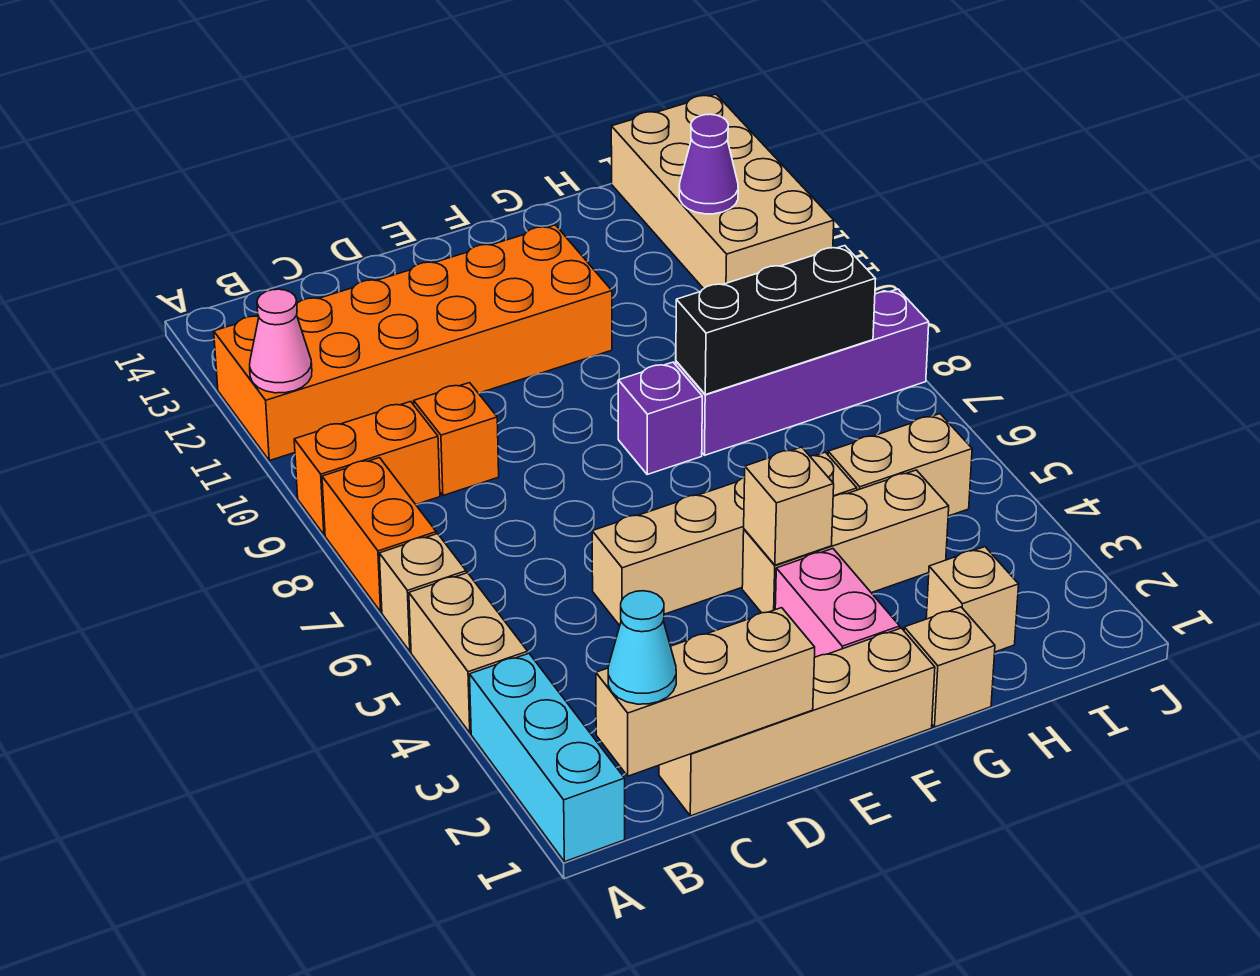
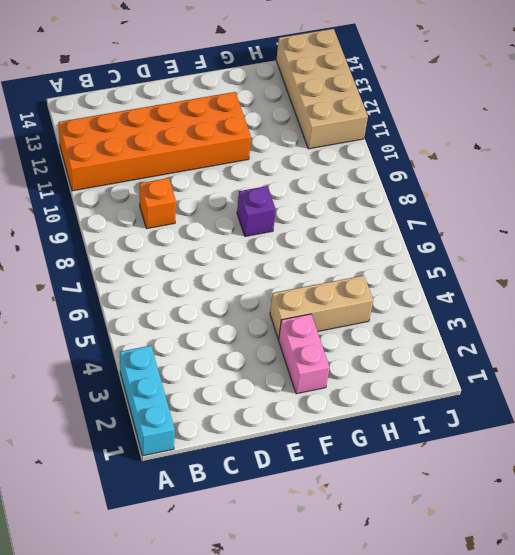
none -> tan 1x2 brick [409,573,528,733]
none -> tan 1x1 brick [379,534,466,651]
none -> orange 1x2 brick [322,458,436,612]

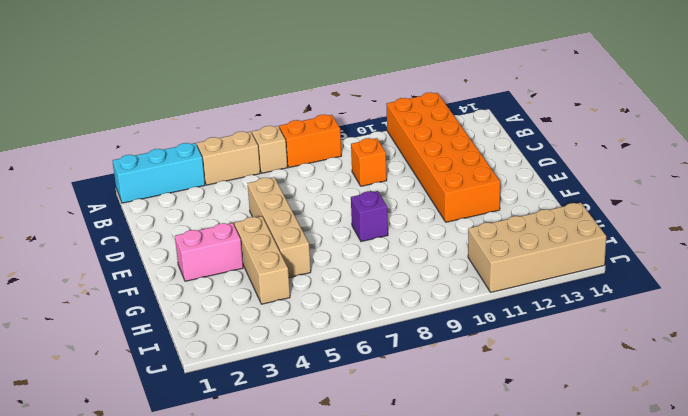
none -> orange 1x2 brick [294,402,440,535]
none -> tan 1x4 brick [659,628,935,816]
none -> tan 1x1 brick [904,607,995,727]

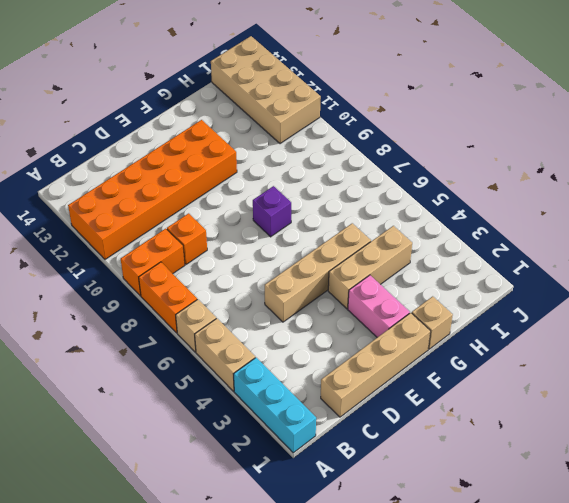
none -> purple 1x4 brick [676,289,929,455]
none -> tan 1x1 brick [926,547,1019,652]
none -> tan 1x2 brick [828,414,972,516]

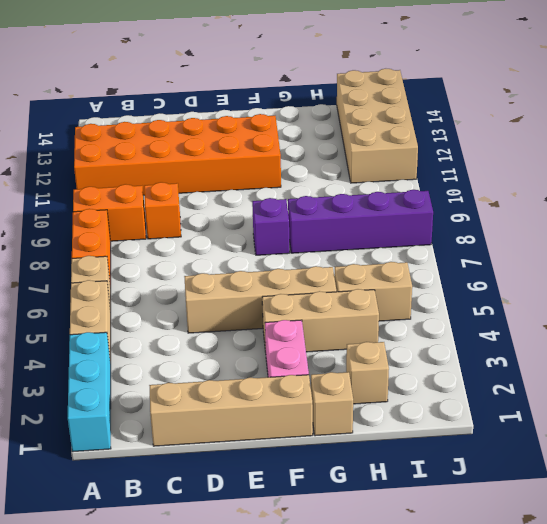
none -> pink 1x1 cone [250,289,312,393]
none -> tan 1x3 brick [596,608,815,776]
none -> tan 1x1 brick [744,447,834,565]

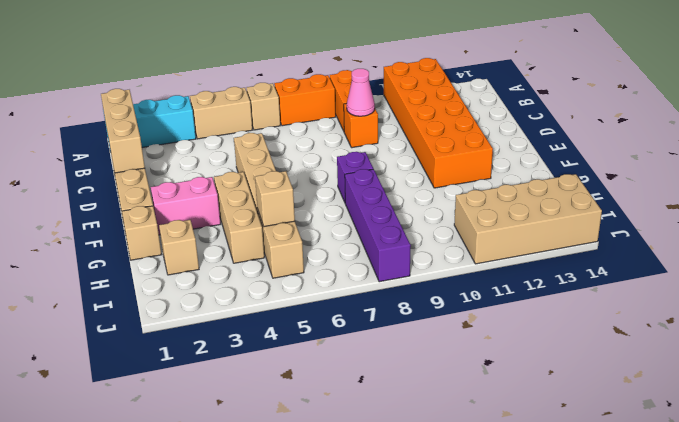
pink 1x1 cone [347,69,375,116] -> pink 1x1 cone moved to [250,289,312,393]
tan 1x1 brick [255,171,295,227] -> tan 1x1 brick moved to [744,447,834,565]
none -> black 1x3 brick [676,246,875,395]
none -> purple 1x1 cone [679,114,738,214]
none -> cyan 1x1 cone [608,591,676,704]

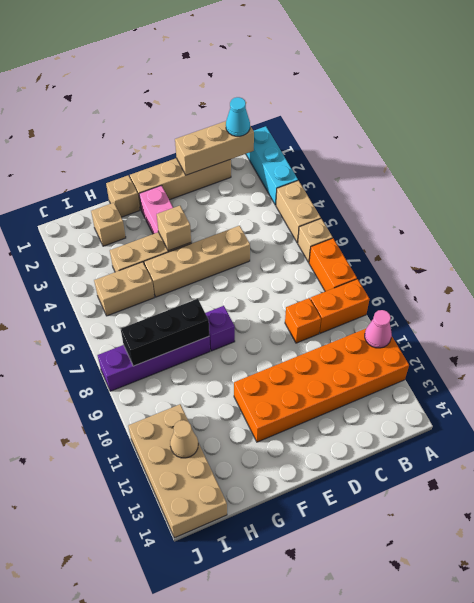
tan 1x1 cone [170,420,198,458] -> purple 1x1 cone [679,114,738,214]

